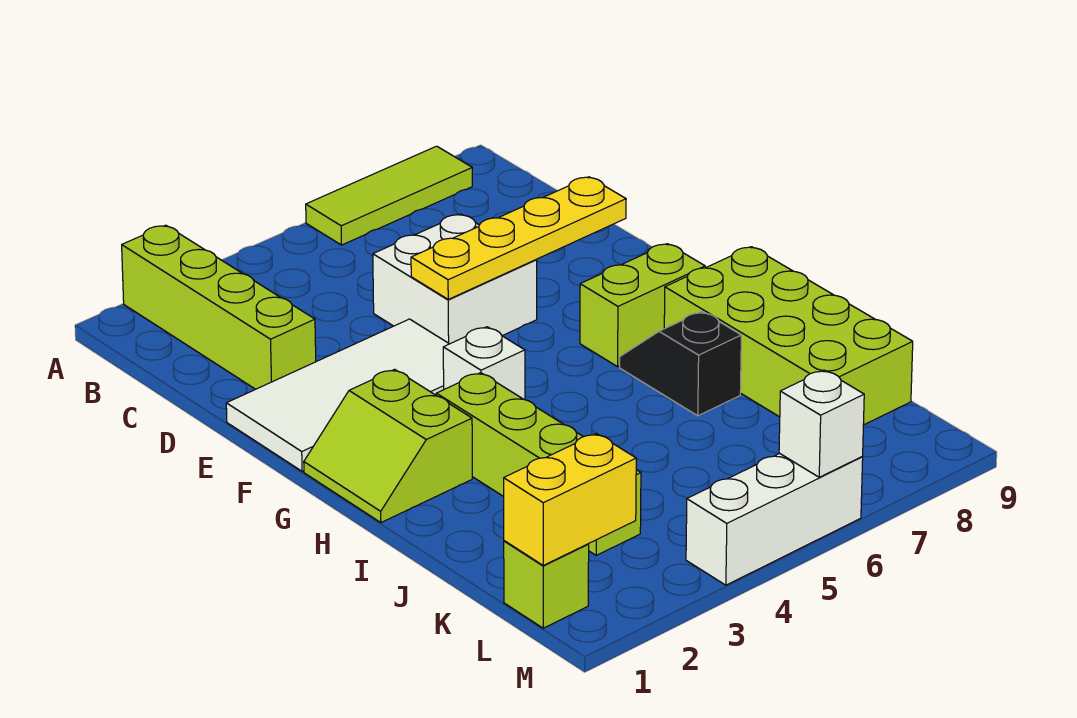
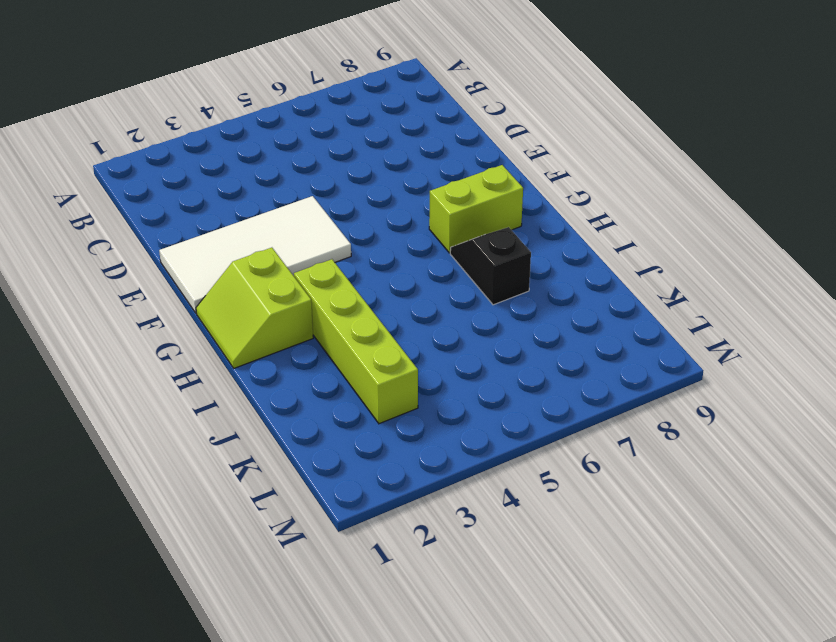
none -> lime 1x4 brick [122,225,316,389]
none -> lime 1x3 tile [306,146,472,245]
none -> white 2x2 brick [373,214,537,344]

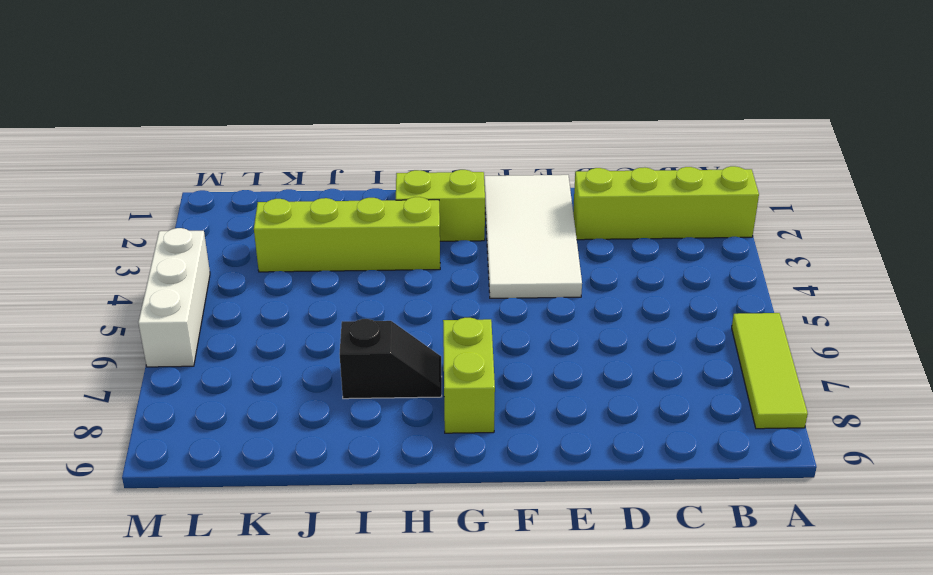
none -> white 2x2 brick [373,214,537,344]
none -> white 1x1 brick [443,327,525,400]
none -> lime 2x4 brick [664,247,913,425]

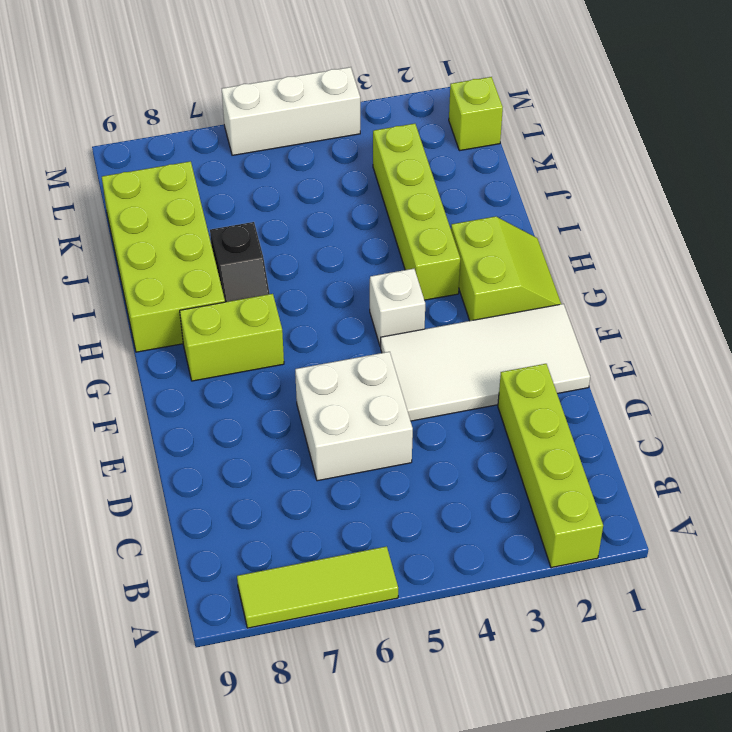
none -> yellow 1x4 plate [411,177,626,299]
none -> yellow 1x2 brick [504,433,636,565]
none -> white 1x1 brick [779,370,864,477]

